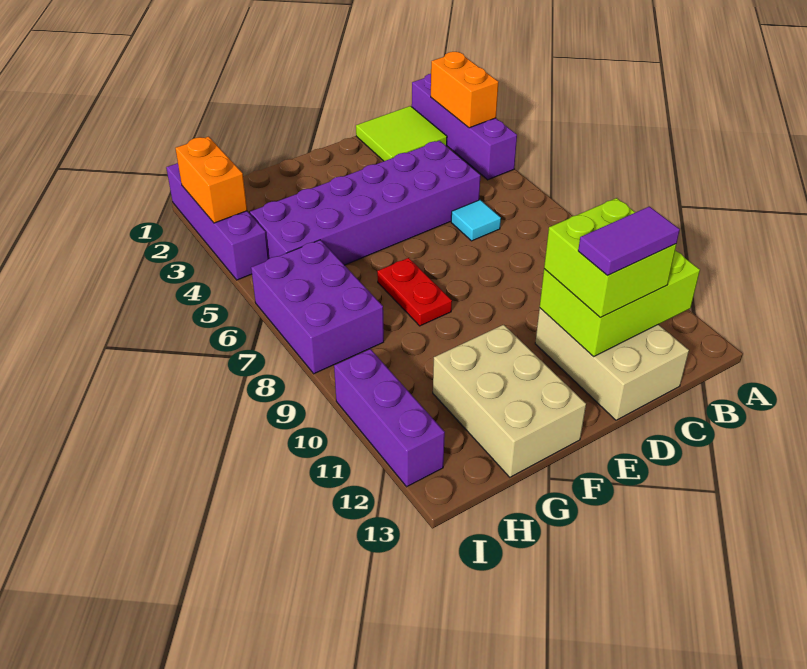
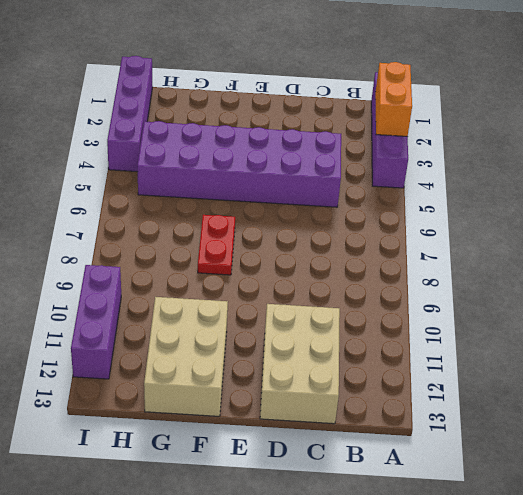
none -> lime 2x2 tile [356,106,447,161]
none -> cyan 1x1 tile [451,200,501,241]
none -> purple 2x3 brick [251,240,384,374]

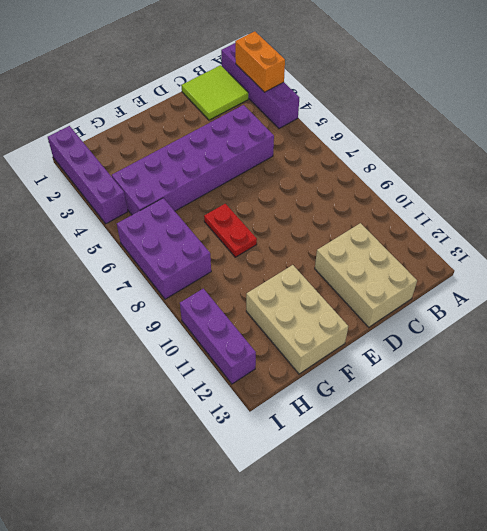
none -> cyan 1x1 tile [451,200,501,241]
none -> lime 2x3 brick [540,251,700,356]
none -> orange 1x2 brick [175,137,247,223]

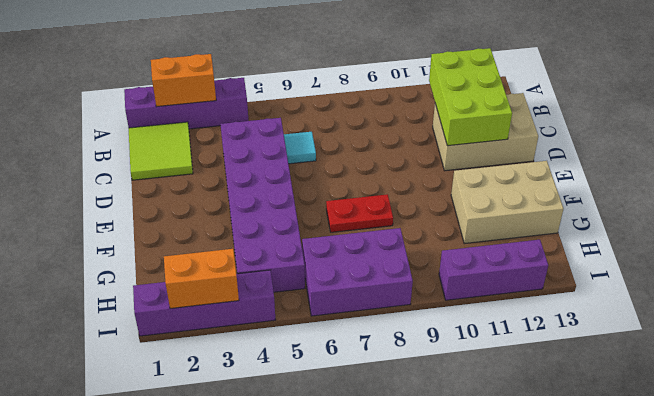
none -> lime 2x2 brick [544,198,676,318]
none -> purple 1x2 tile [578,206,680,275]

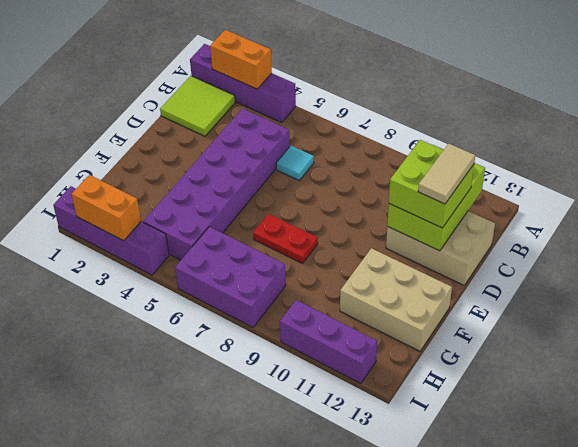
tan 1x2 tile [418,144,475,204] -> purple 1x2 tile [578,206,680,275]

